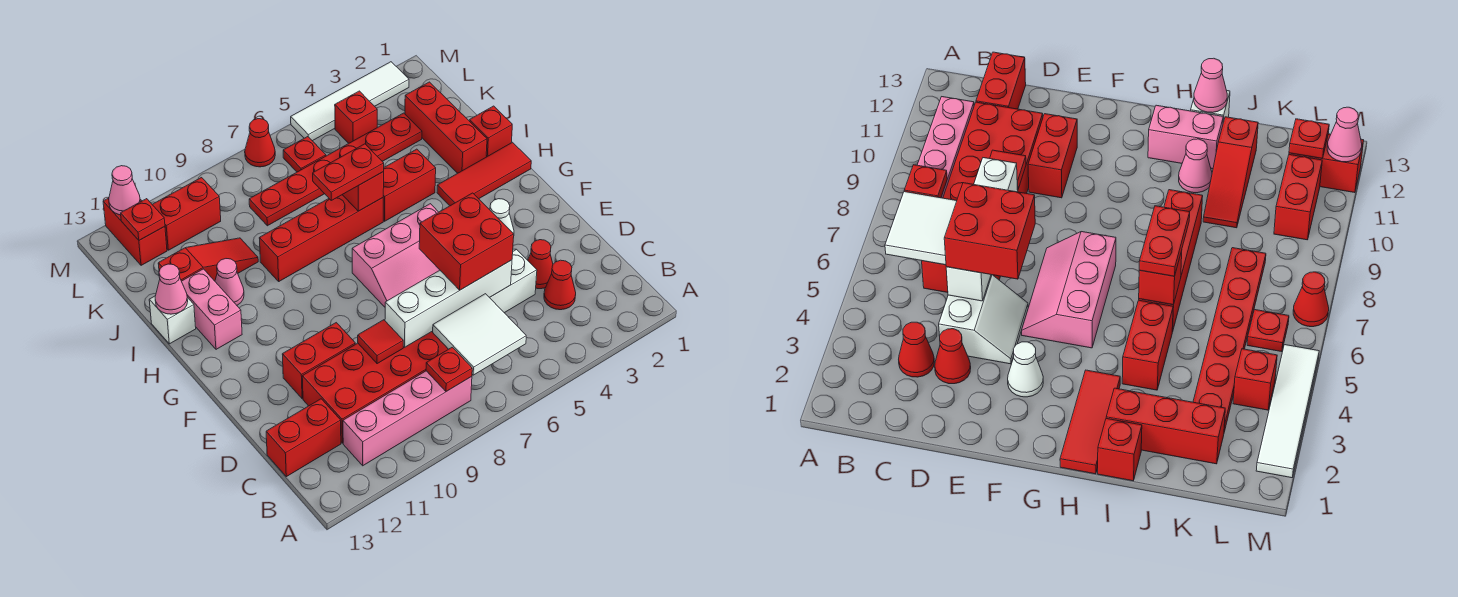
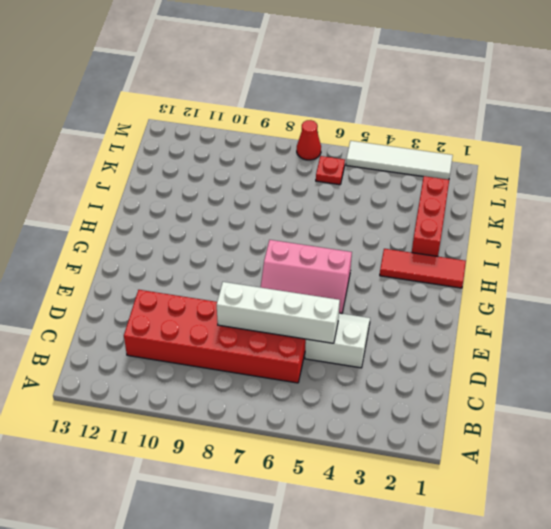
none -> pink 1x4 brick [343,371,472,466]
none -> red 1x1 cone [544,260,576,310]
none -> red 1x2 brick [266,399,341,477]
none -> red 1x1 cone [528,240,553,289]

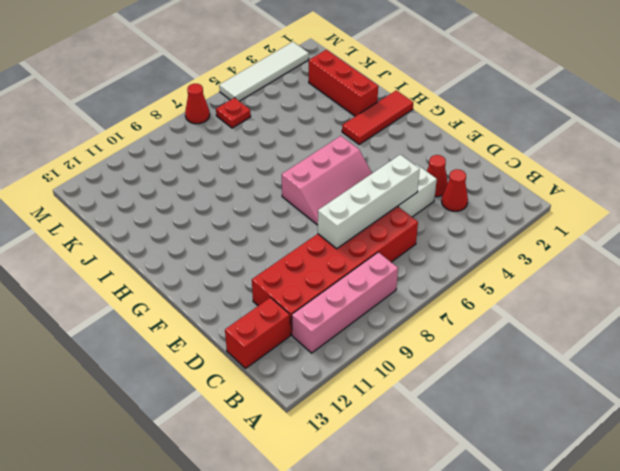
none -> red 1x2 brick [282,323,355,399]
none -> white 1x1 cone [490,199,514,234]
none -> pink 1x2 brick [182,269,242,349]
none -> red 1x1 brick [469,106,512,157]

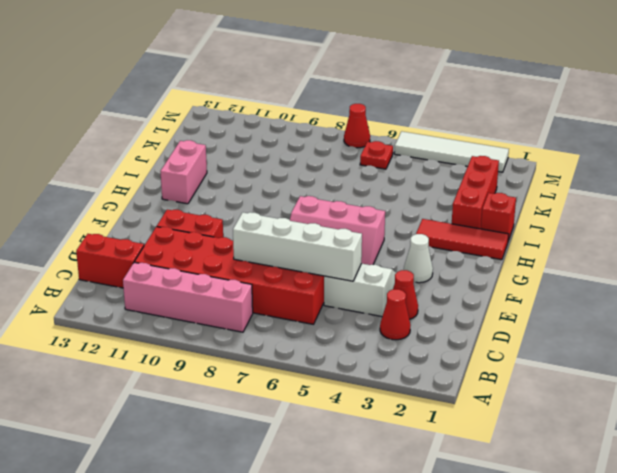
none -> red 1x2 brick [383,149,436,221]
none -> red 1x4 brick [259,195,383,281]
none -> pink 1x1 cone [215,259,244,305]
none -> white 1x1 brick [149,296,196,344]

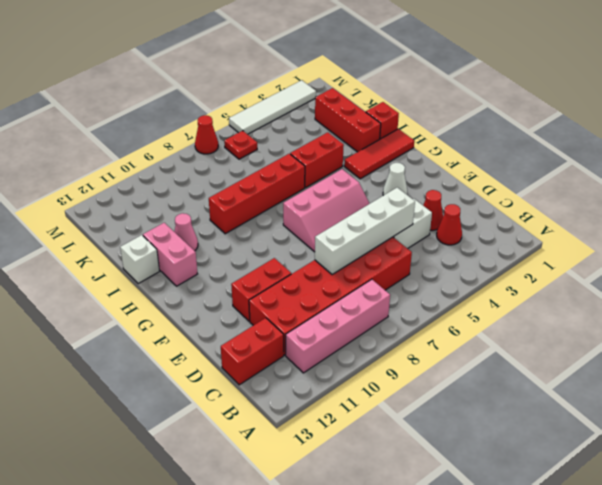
none -> red 1x3 slope [158,238,258,281]
none -> red 1x6 plate [249,113,422,226]
none -> red 1x1 brick [335,91,377,143]
none -> red 1x2 brick [152,178,221,250]

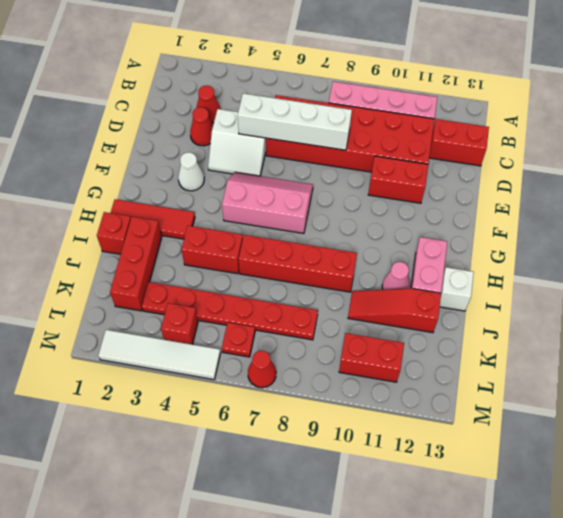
none -> red 1x2 brick [103,198,167,265]
none -> white 2x2 tile [433,294,526,375]
none -> red 1x1 plate [426,347,472,392]
none -> red 1x1 tile [358,320,403,364]

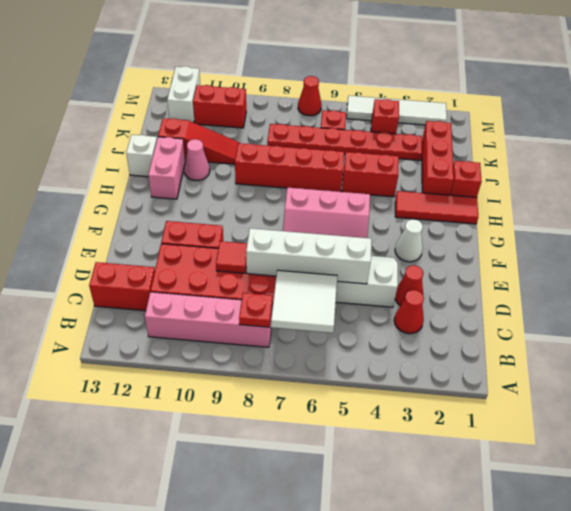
white 1x2 brick [167,66,200,122] -> red 1x2 brick [103,198,167,265]
none -> red 1x1 brick [342,172,384,211]
none -> pink 1x1 cone [155,264,188,314]
none -> red 1x1 plate [121,199,165,240]
none -> pink 1x1 cone [109,166,140,215]

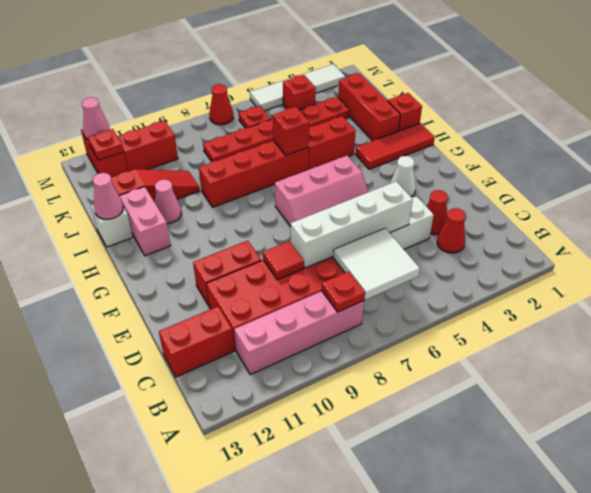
none -> red 2x2 brick [419,193,514,290]
none -> red 1x2 plate [313,144,384,200]

